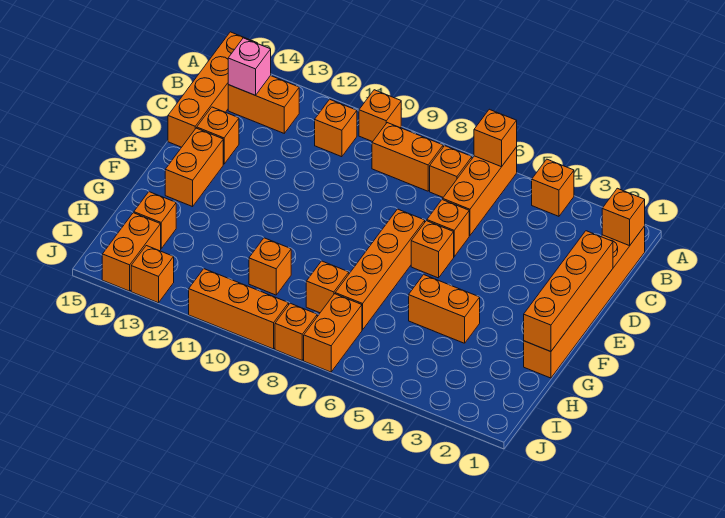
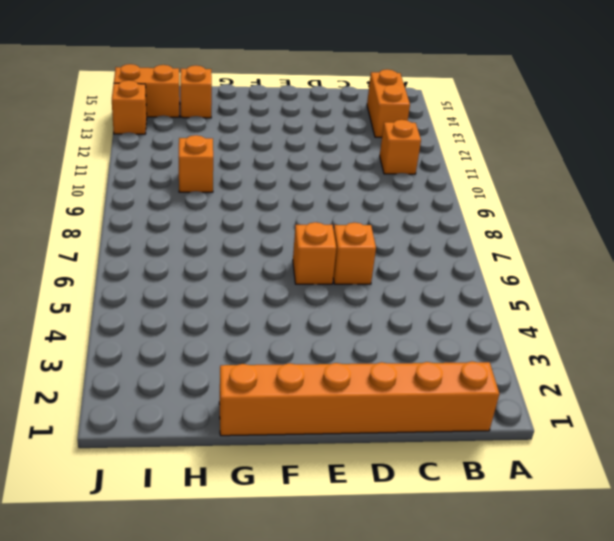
none -> orange 1x1 brick [532,159,574,216]
none -> orange 1x3 brick [443,147,517,236]
none -> orange 1x1 brick [359,90,401,142]

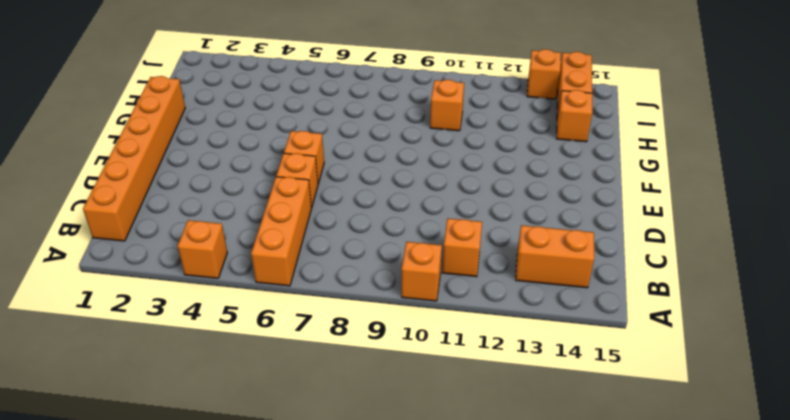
none -> orange 1x4 brick [168,32,258,147]
none -> orange 1x1 brick [430,146,472,197]
none -> orange 1x2 brick [372,123,443,191]

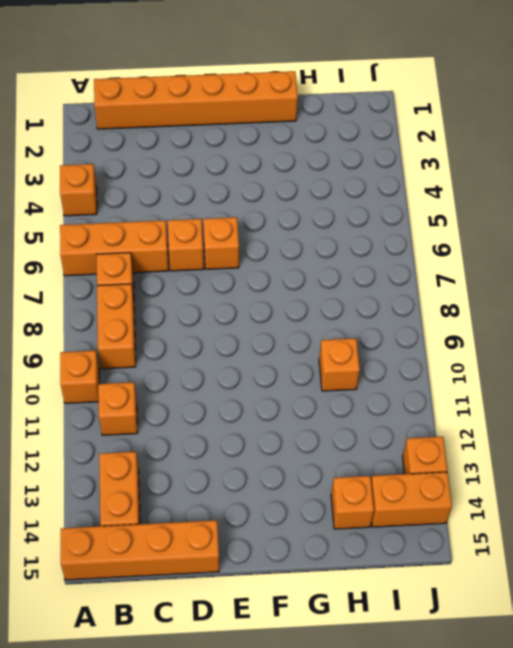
none -> orange 1x1 brick [197,107,239,164]
none -> orange 1x4 brick [335,209,425,330]
none -> orange 1x2 brick [165,128,223,207]

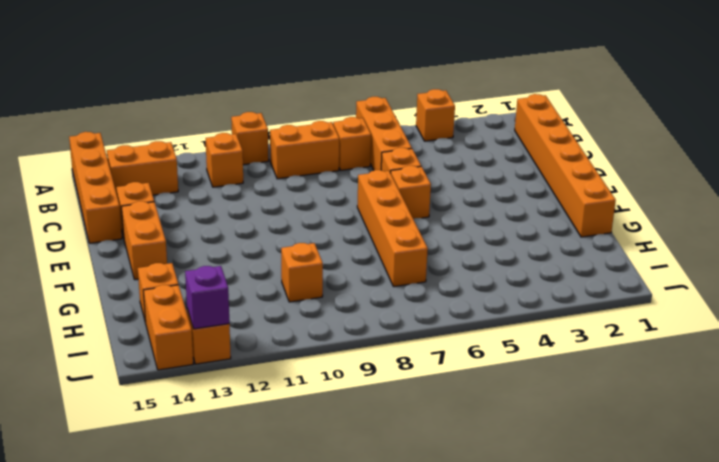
purple 1x1 brick [185,266,229,329] -> none
none -> orange 1x2 brick [409,274,480,343]
none -> orange 1x1 brick [306,261,349,313]
none -> orange 1x2 brick [304,294,362,372]

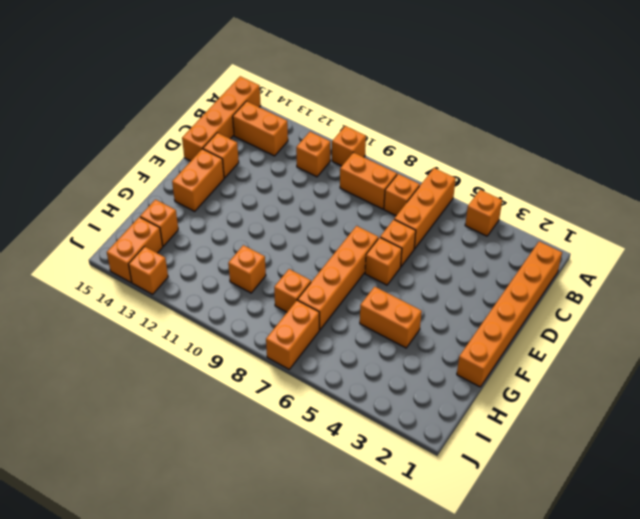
none -> orange 1x1 brick [275,303,317,360]
none -> orange 1x3 brick [189,269,289,349]
none -> orange 1x1 brick [474,109,517,167]

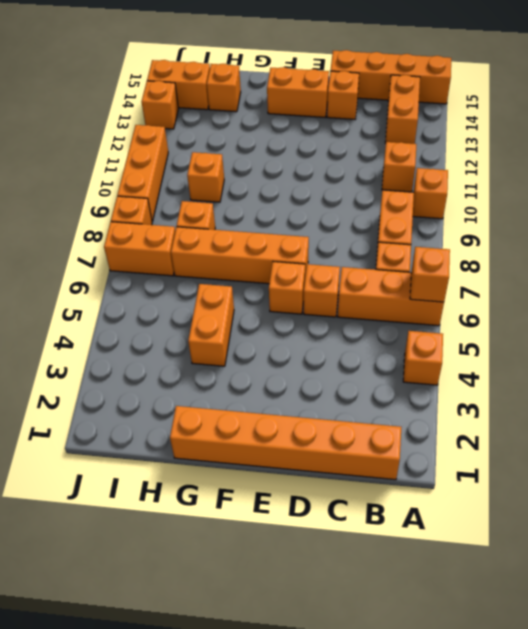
none -> orange 1x1 brick [602,188,645,246]
none -> pink 1x1 brick [228,38,271,95]
none -> orange 1x4 brick [524,231,613,352]

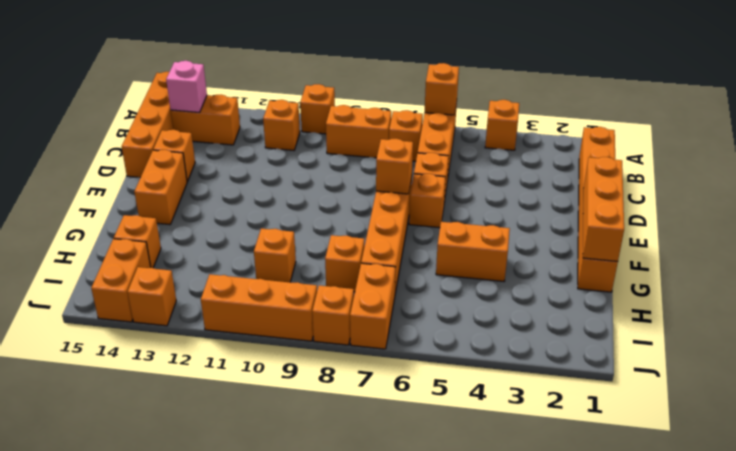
orange 1x3 brick [583,157,624,261] -> orange 1x4 brick [524,231,613,352]
orange 1x1 brick [376,139,413,194] -> orange 1x1 brick moved to [602,188,645,246]

